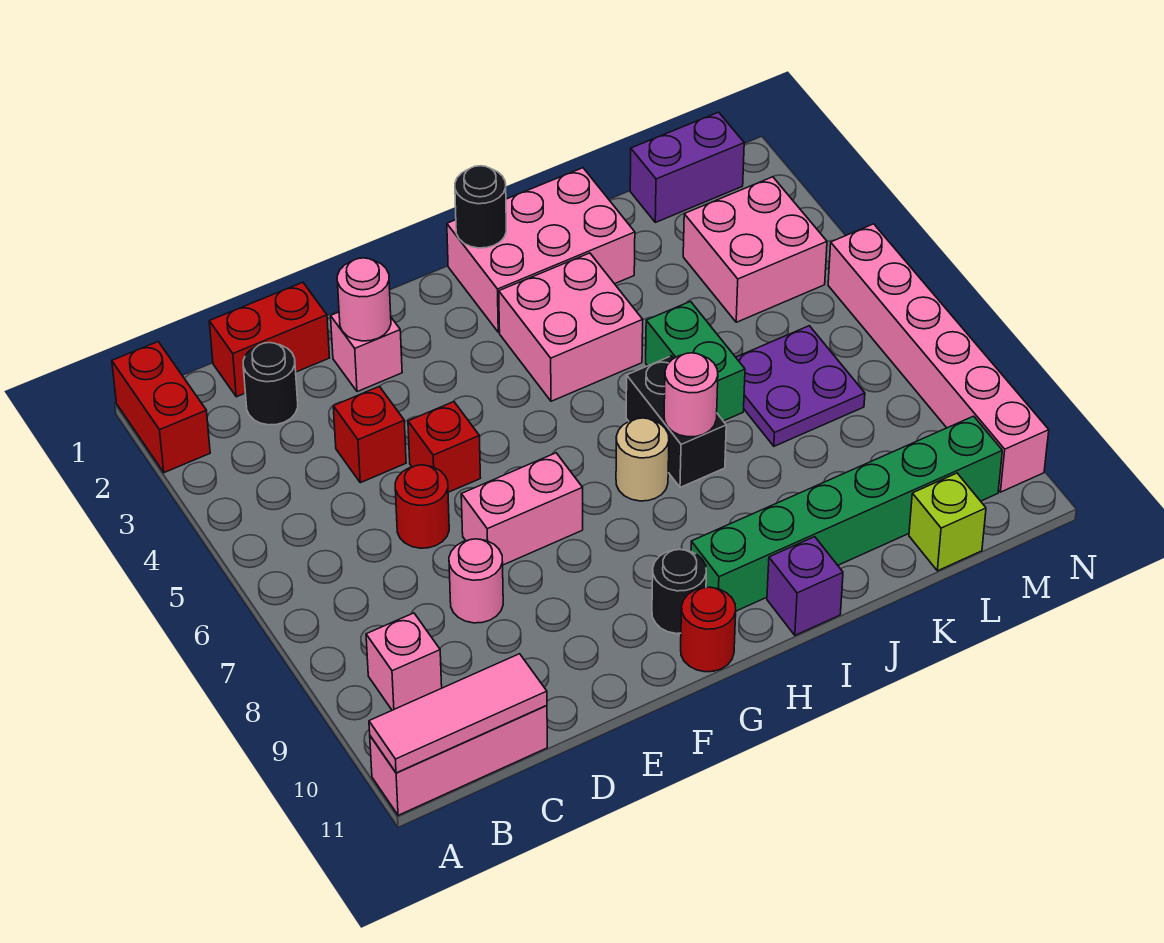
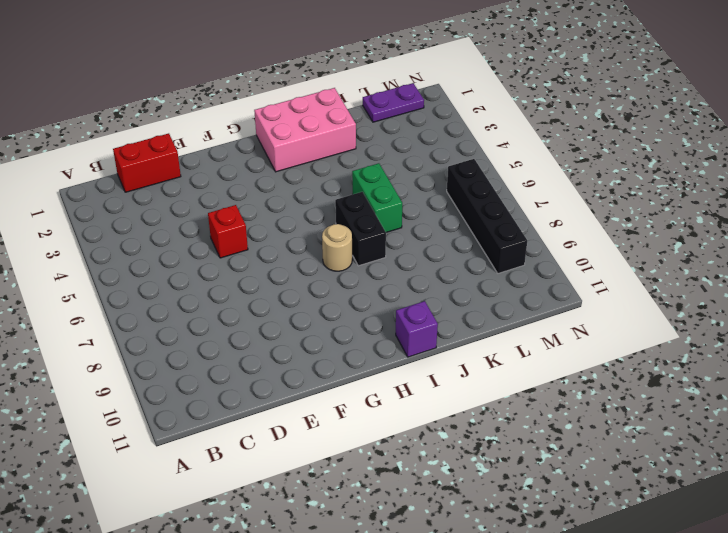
purple 1x2 plate [363,83,424,122] -> purple 1x2 brick [630,112,744,222]
black 1x4 brick [447,159,527,273] -> none
none -> red 1x2 brick [112,342,210,473]
none -> pink 1x3 brick [370,705,547,815]
none -> pink 1x1 brick [366,613,442,710]

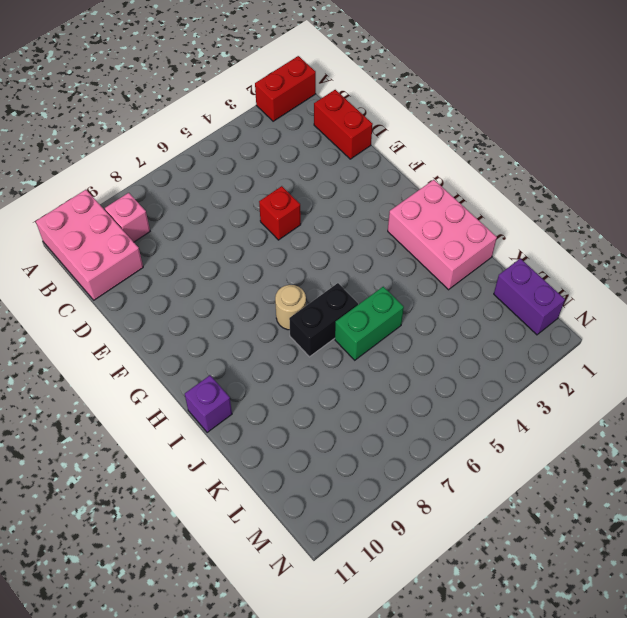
pink 2x3 brick [36,190,143,300] -> pink 1x3 brick [370,705,547,815]
none -> black 1x1 round brick [243,343,298,425]
none -> red 1x1 brick [333,386,406,483]
none -> red 1x1 round brick [395,465,449,548]

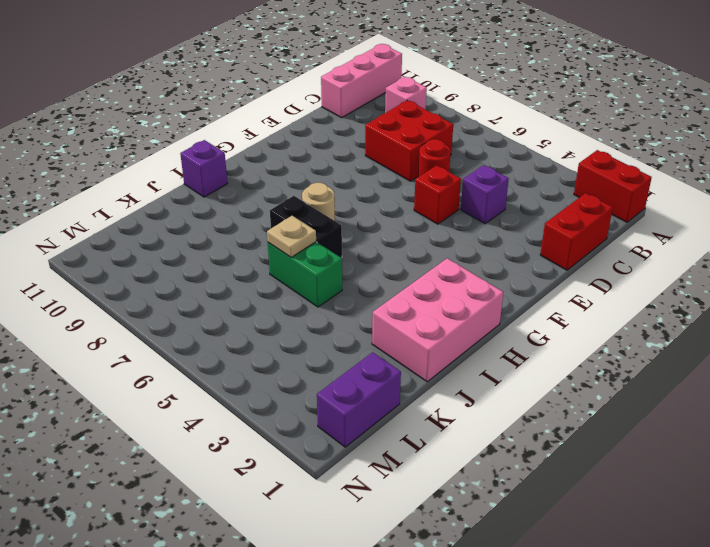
red 2x2 brick [365,100,453,181] -> pink 1x1 round brick [449,539,503,623]
purple 1x1 brick [461,165,509,224] -> red 1x1 brick [333,386,406,483]
tan 1x1 plate [267,216,316,257] -> none
none -> black 1x1 round brick [243,343,298,425]
none -> pink 1x1 brick [331,312,402,392]
none -> pink 1x2 brick [461,453,583,565]

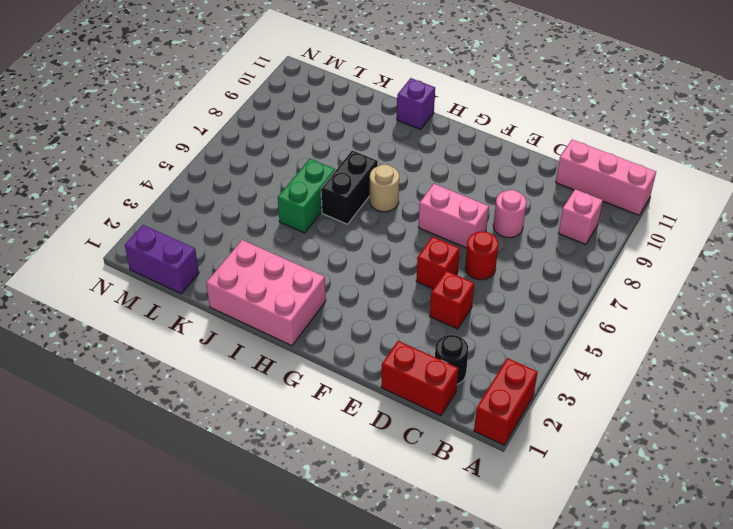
none -> pink 1x1 brick [331,312,402,392]
none -> black 1x1 round brick [652,549,706,634]
none -> red 1x1 round brick [681,587,736,672]

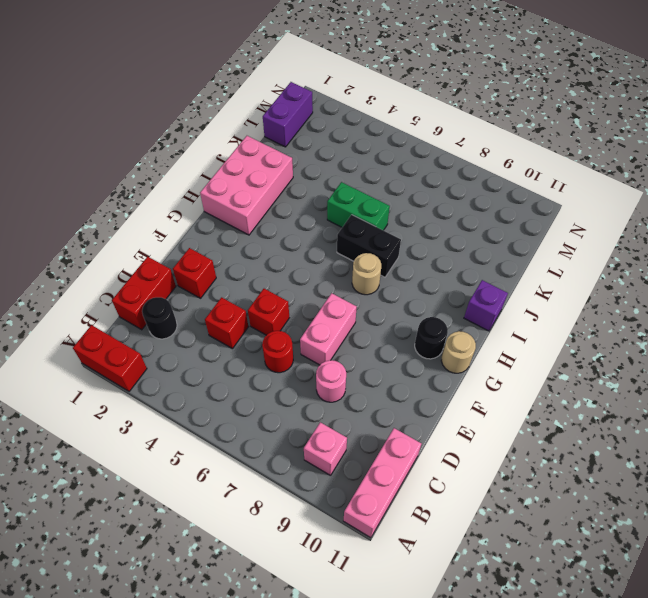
red 1x1 brick [173,248,216,298] -> pink 1x1 brick [331,312,402,392]
tan 1x1 round brick [441,331,476,373] -> red 1x1 round brick [681,587,736,672]
none -> pink 2x2 brick [499,253,643,401]
none -> green 1x6 brick [691,416,1002,611]
none -> purple 2x2 plate [736,326,865,446]

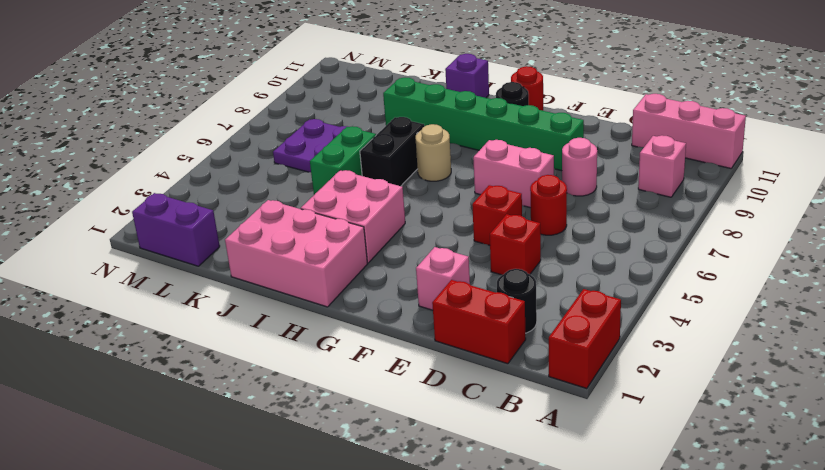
green 1x6 brick [383,77,584,171] -> green 1x6 brick moved to [691,416,1002,611]
none -> pink 2x2 brick [683,177,827,322]
none -> lime 1x1 brick [909,473,986,571]
none -> pink 1x6 brick [828,224,1049,492]

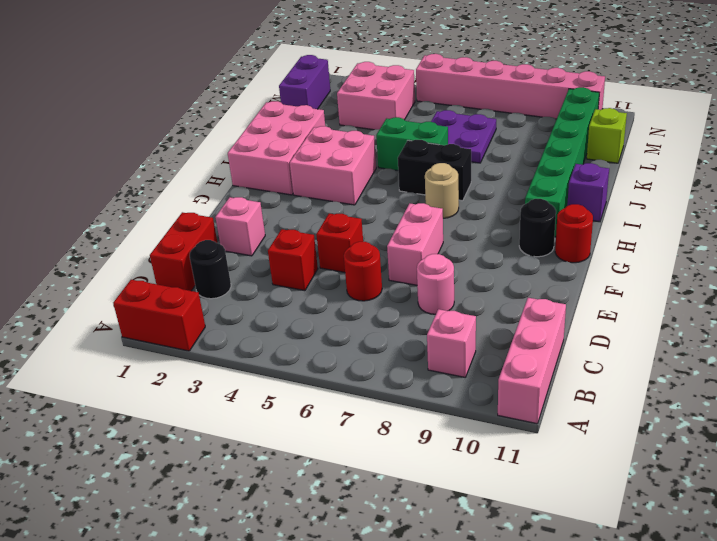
none -> pink 1x3 tile [369,654,547,773]
none -> pink 1x1 round brick [337,258,391,341]
none -> black 1x1 round brick [455,166,506,248]

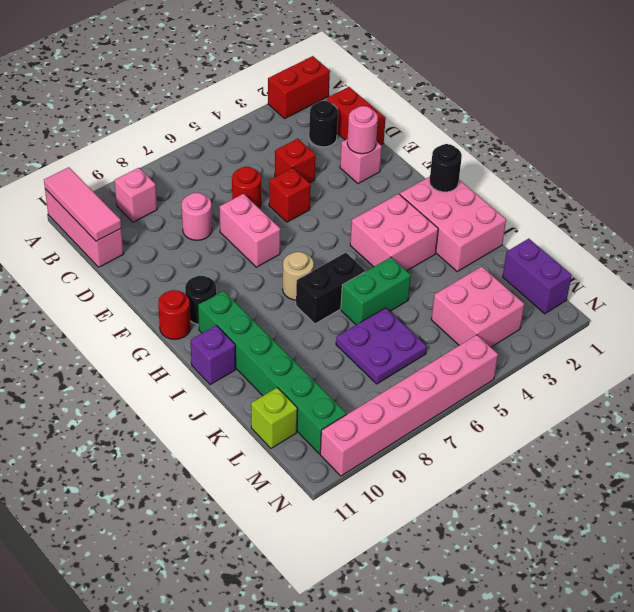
none -> pink 1x1 round brick [664,353,718,437]

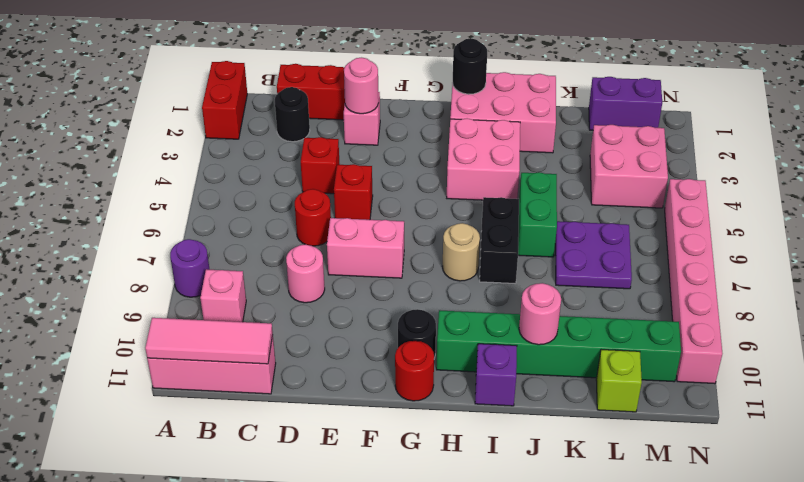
purple 1x1 round brick [170,239,210,297] -> none
pink 1x1 round brick [519,283,561,345] -> pink 1x1 round brick moved to [664,353,718,437]

